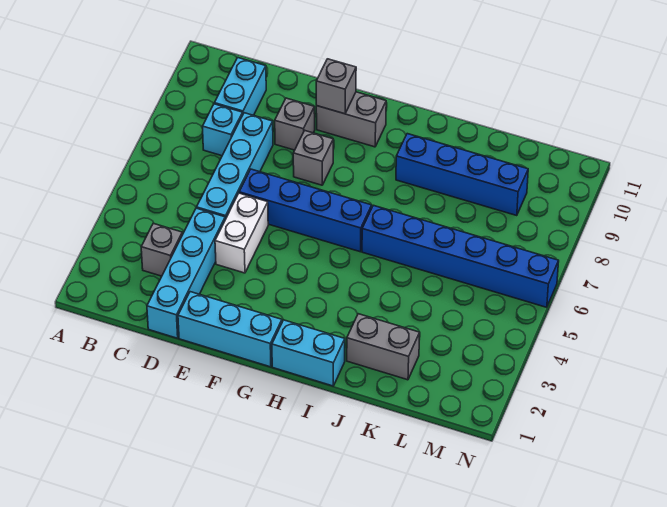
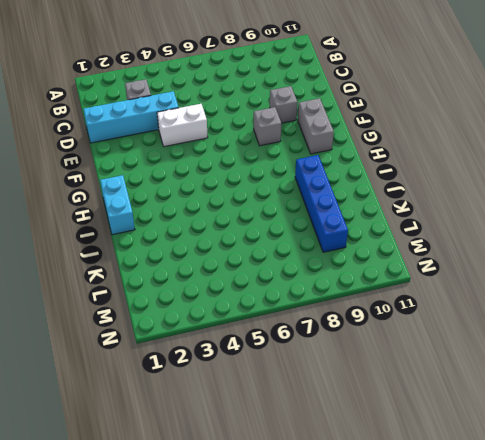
none -> cyan 1x1 brick [203,104,243,156]
none -> cyan 1x2 brick [214,58,266,115]
none -> cyan 1x4 brick [197,113,273,219]

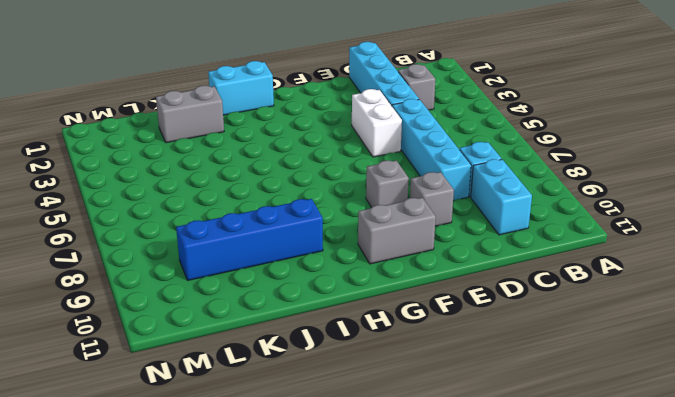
none -> cyan 1x3 brick [178,292,282,367]
none -> blue 1x4 brick [239,169,372,252]
none -> blue 1x6 brick [362,205,559,307]

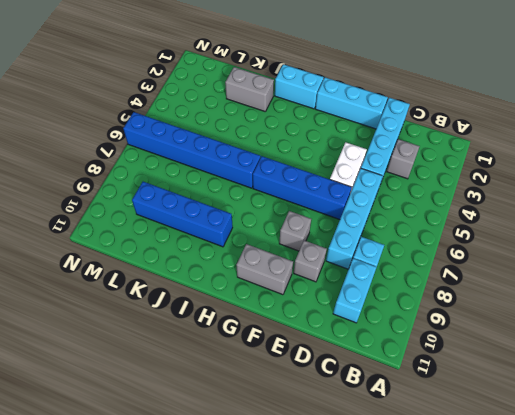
none -> grey 1x1 brick [316,59,356,114]

